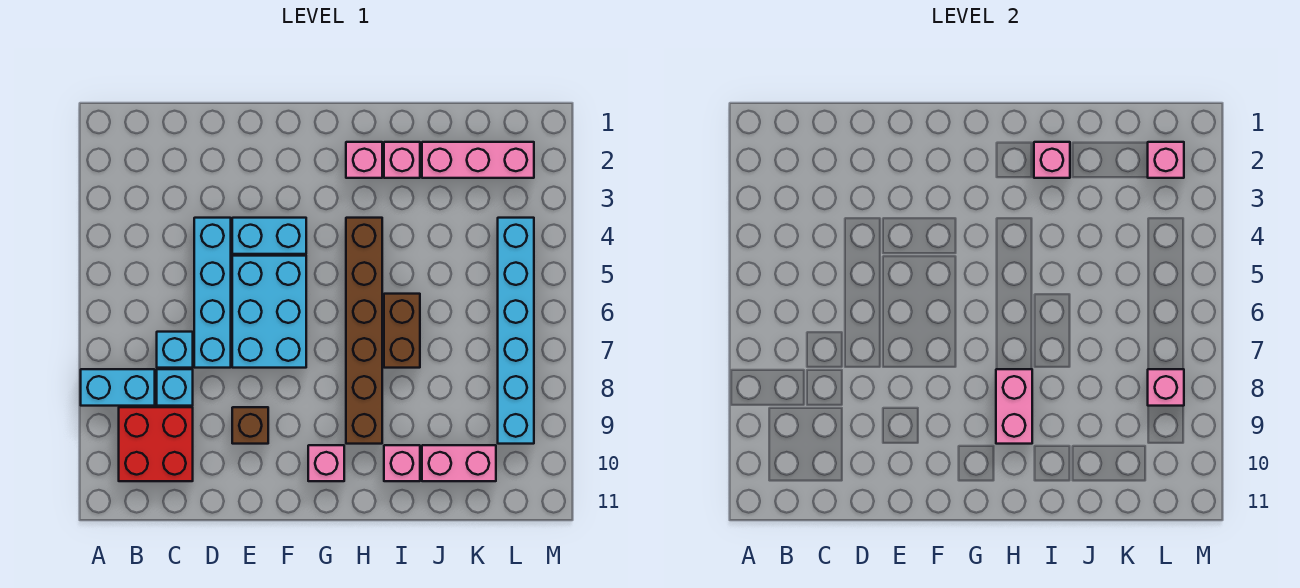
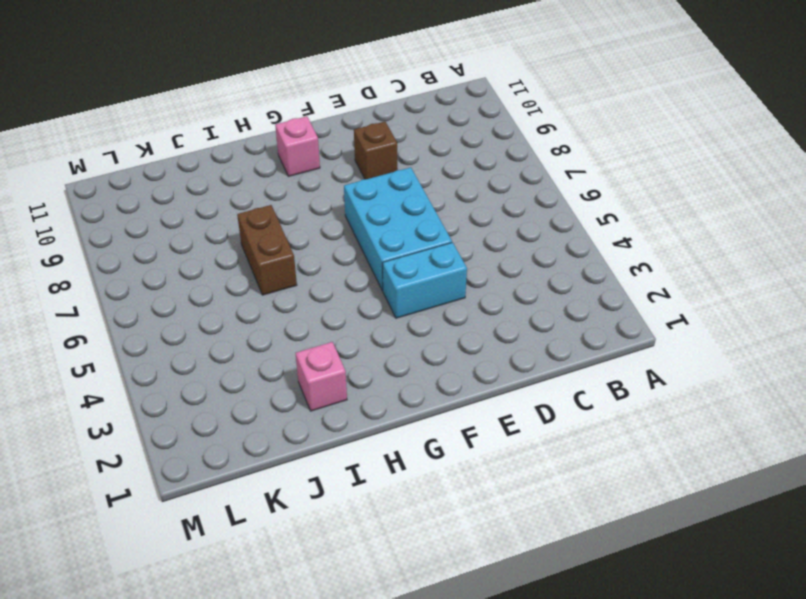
none -> cyan 1x2 brick [81,369,155,406]
none -> red 2x2 brick [119,407,193,481]
none -> cyan 1x1 brick [157,332,193,368]

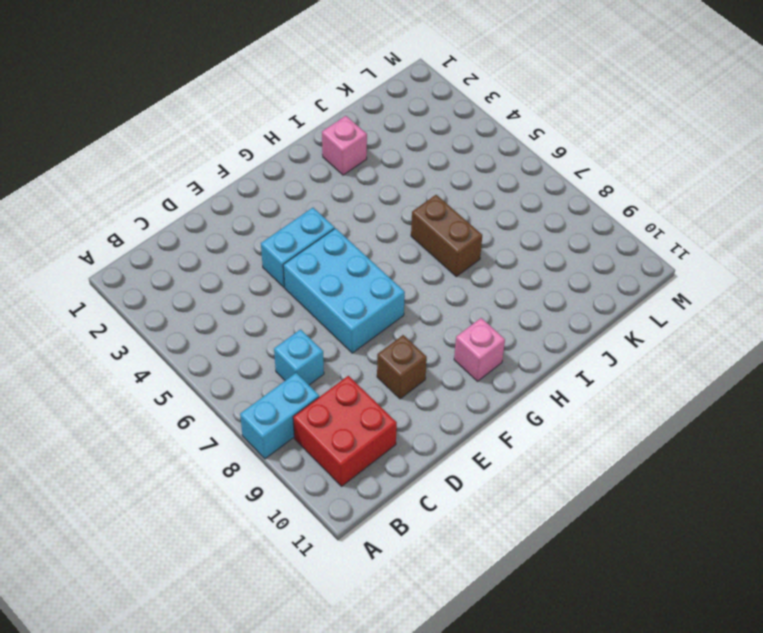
none -> cyan 1x1 brick [157,369,193,406]
none -> cyan 1x4 brick [194,218,231,368]
none -> pink 1x1 brick [346,142,382,178]

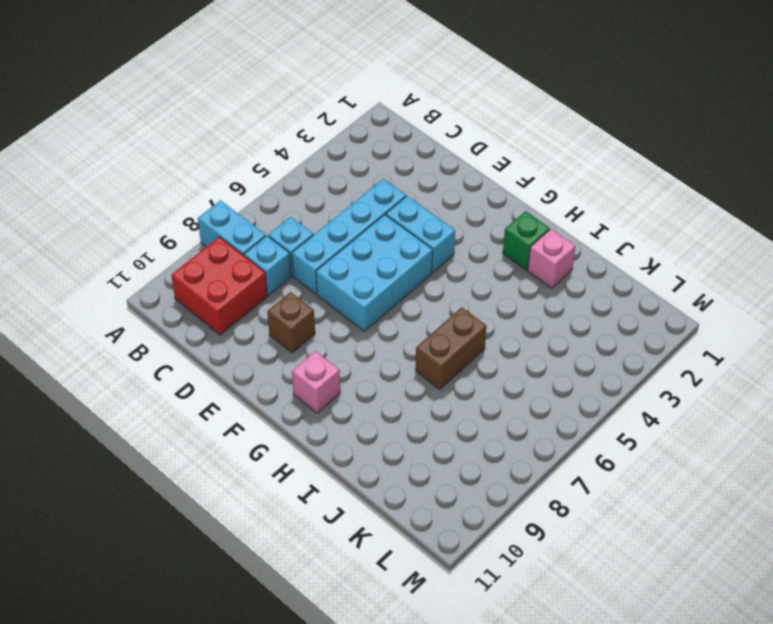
green 1x1 brick [503,211,550,270] -> pink 1x1 brick [346,142,382,178]
none -> brown 1x6 brick [346,218,382,444]
none -> pink 1x1 brick [384,445,420,481]
none -> pink 1x3 brick [422,142,534,178]

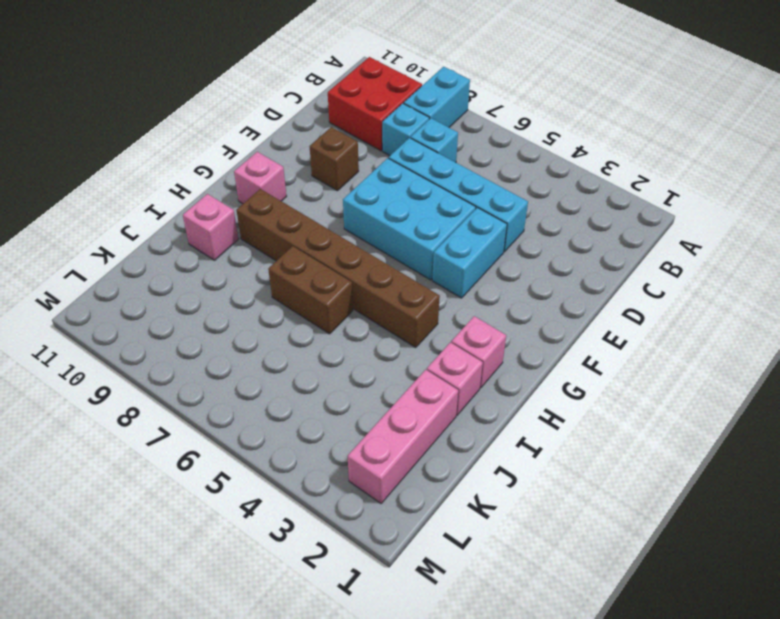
none -> pink 1x2 brick [422,445,496,481]
none -> cyan 1x6 brick [498,218,534,444]
none -> pink 1x2 brick [996,369,1032,444]

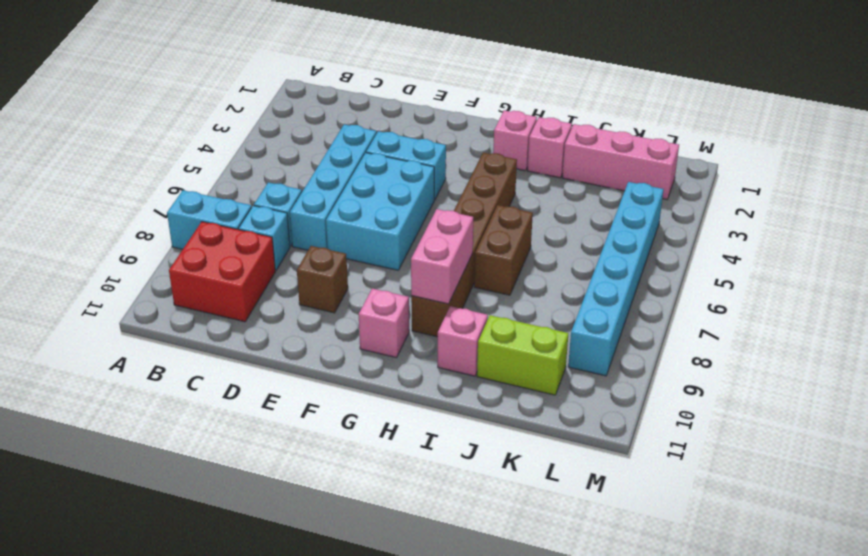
lime 1x2 brick [477,315,569,395] -> pink 1x2 brick [422,445,496,481]
none -> pink 1x1 brick [1034,142,1070,178]
none -> pink 1x1 brick [1148,142,1184,178]
none -> pink 1x1 brick [1148,369,1184,406]

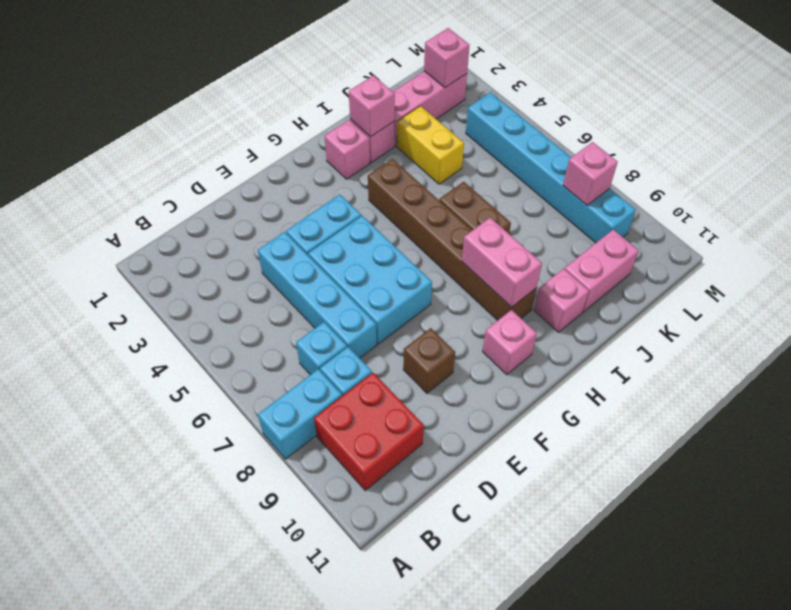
yellow 1x2 brick [397,106,464,184] -> none

